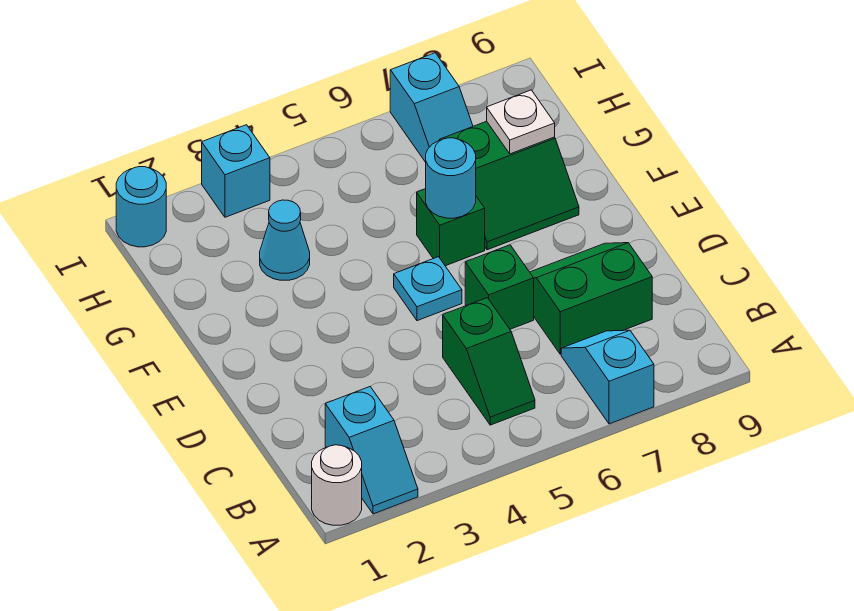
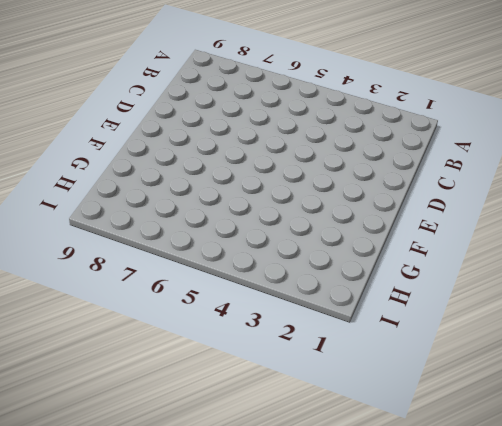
none -> white 1x1 round brick [312,445,362,525]
none -> cyan 1x2 slope [325,387,418,514]
none -> cyan 1x2 slope [561,330,654,424]

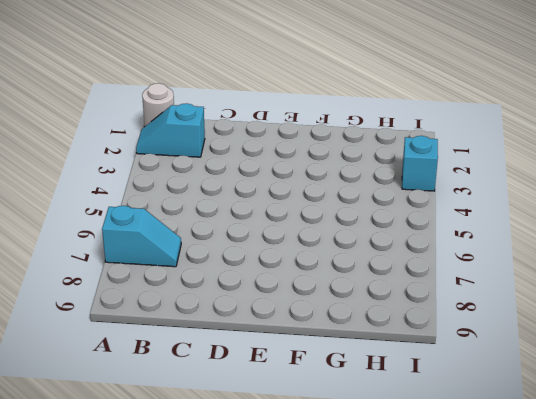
none -> green 1x2 slope [443,298,535,425]
none -> green 2x2 slope [530,243,652,354]
none -> green 1x1 brick [465,245,534,329]

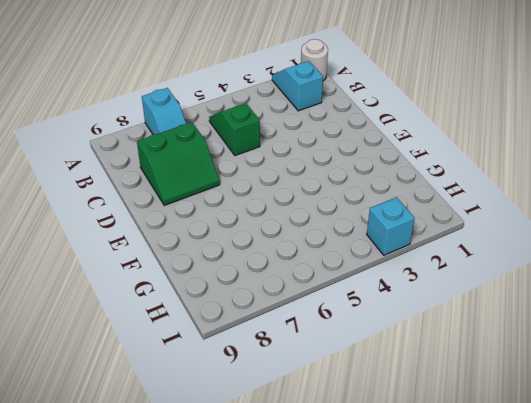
none -> green 1x1 brick [465,245,534,329]
none -> cyan 1x1 plate [394,257,462,321]
none -> green 1x1 brick [417,189,485,266]

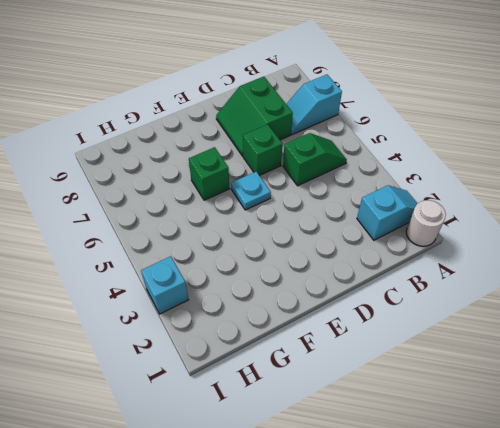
none -> green 2x2 slope [440,121,579,250]
none -> cyan 1x1 cone [260,200,310,280]
none -> cyan 1x2 slope [390,53,473,162]

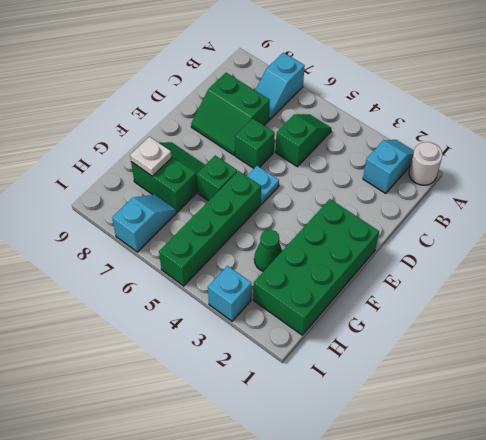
green 2x4 brick [253,199,379,335] -> none
green 1x4 brick [159,171,261,286] -> none
green 1x1 cone [254,230,282,272] -> cyan 1x1 cone [260,200,310,280]
none -> cyan 1x1 round brick [116,167,166,247]
none -> cyan 1x1 round brick [426,138,476,218]

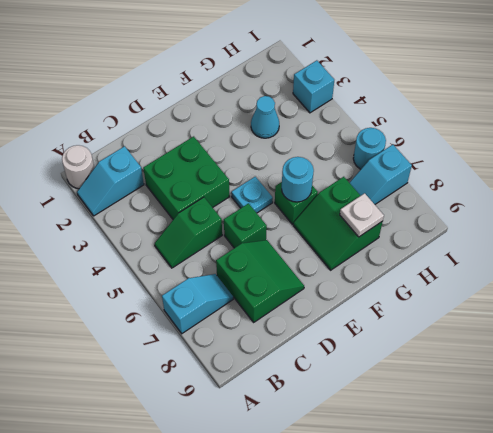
green 2x2 brick [143,136,230,219] -> none
cyan 1x1 round brick [353,128,386,169] -> cyan 1x1 round brick moved to [116,167,166,247]

